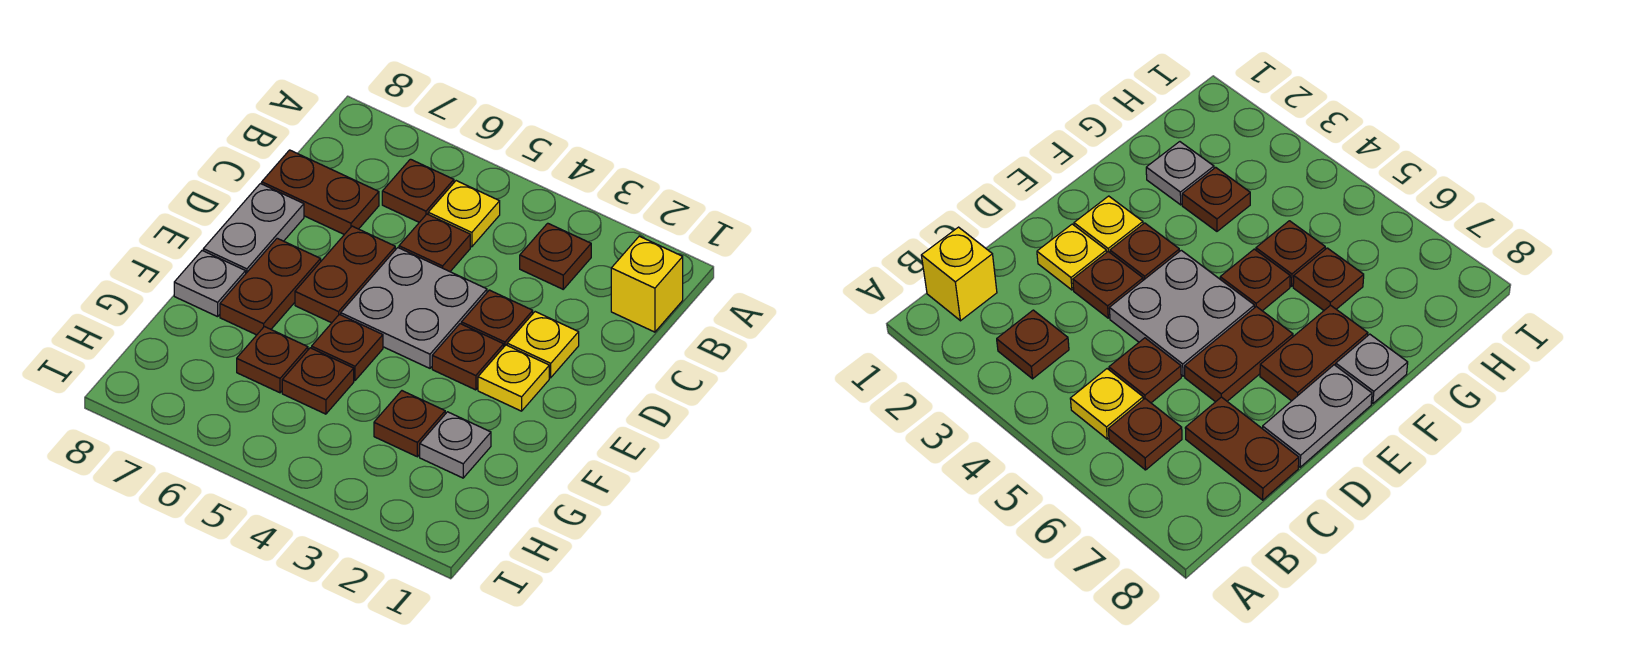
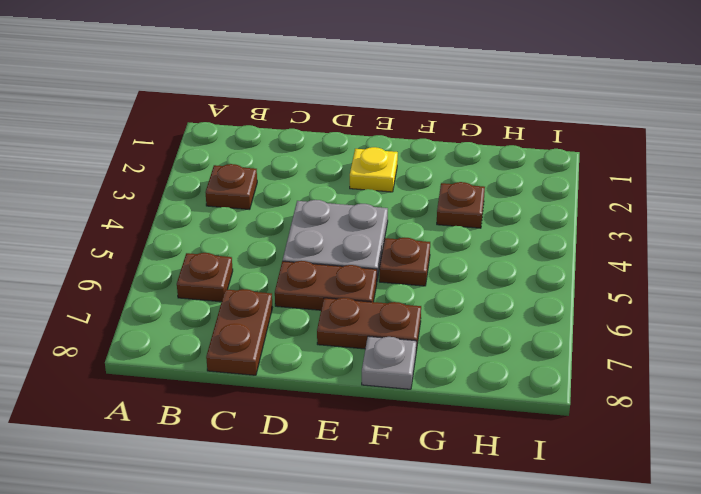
none -> yellow 1x1 brick [611,236,683,332]
none -> yellow 1x1 plate [428,181,500,247]
none -> brown 1x1 plate [399,214,470,272]

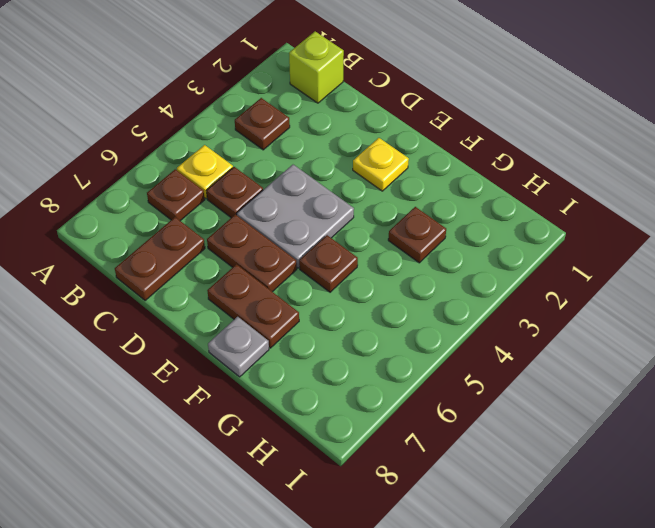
lime 1x1 brick [289,31,344,103] -> yellow 1x1 brick [611,236,683,332]
none -> yellow 1x1 plate [507,312,579,378]
none -> brown 1x1 plate [461,290,533,346]
none -> grey 1x2 plate [203,184,304,273]

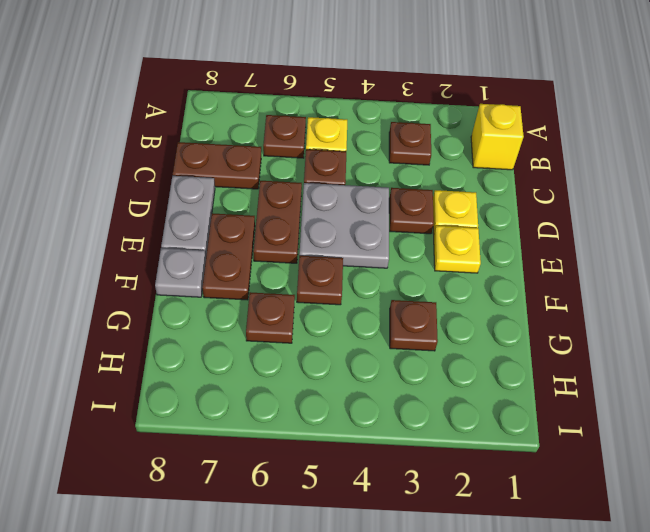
none -> brown 1x1 plate [432,324,504,390]
none -> grey 1x1 plate [420,412,491,478]
none -> brown 1x1 plate [282,348,354,414]

